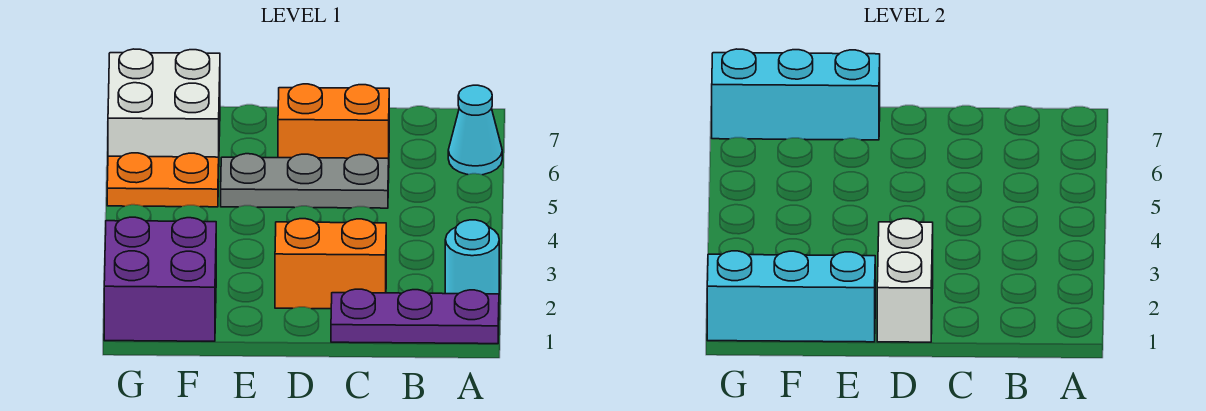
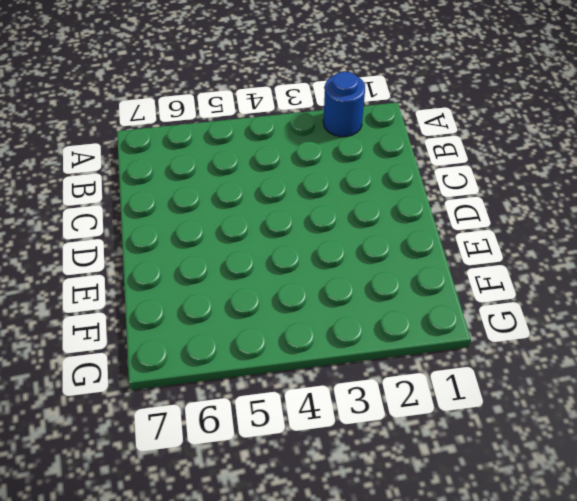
blue 1x1 round brick [323,72,365,137] -> cyan 1x1 round brick [445,220,499,294]
none -> purple 1x3 plate [331,289,499,344]
none -> cyan 1x1 cone [448,85,502,175]
none -> orange 1x2 brick [275,219,386,309]

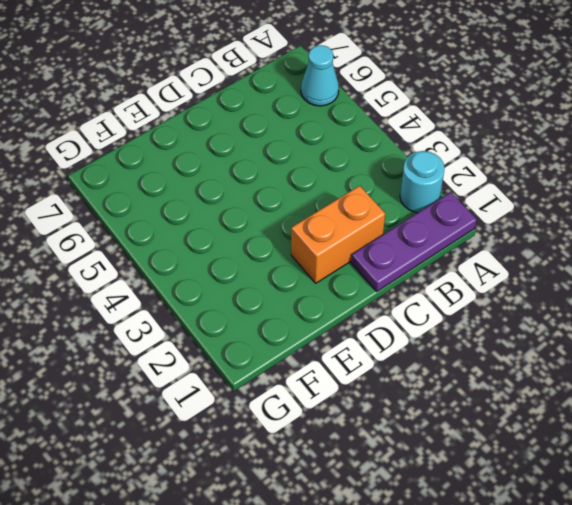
none -> grey 1x3 plate [221,154,389,208]
none -> orange 1x2 brick [278,84,389,159]
none -> purple 2x2 brick [104,217,216,341]

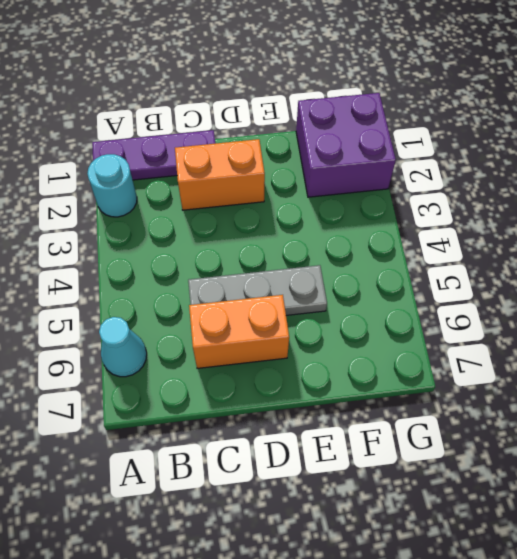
none -> orange 1x2 plate [107,153,219,207]
none -> white 2x2 brick [108,49,220,157]
none -> white 1x2 brick [877,219,933,342]

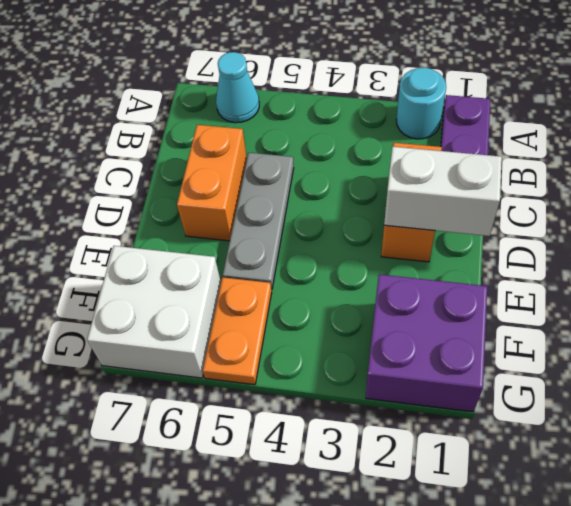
none -> cyan 1x3 brick [707,251,875,342]
none -> cyan 1x3 brick [712,49,880,140]

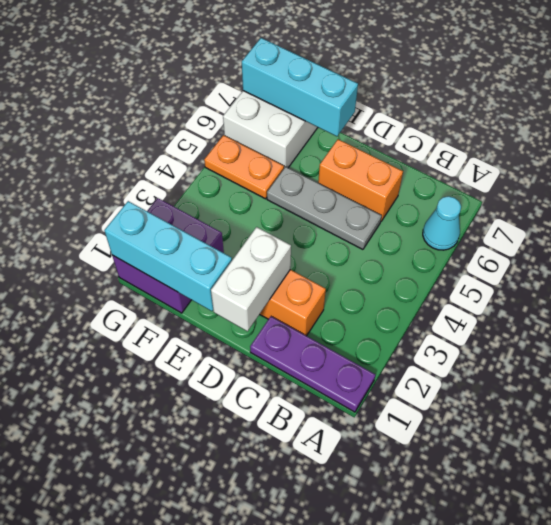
none -> cyan 1x1 round brick [445,220,499,294]

